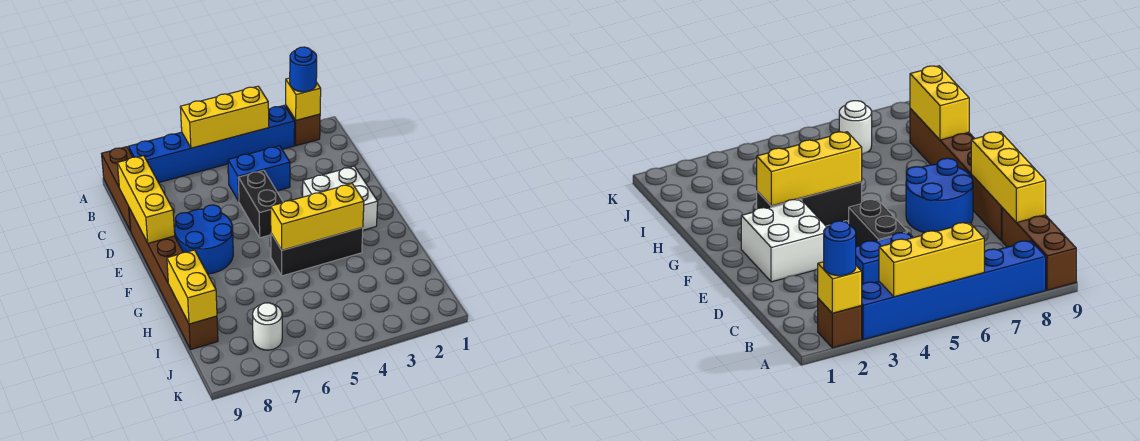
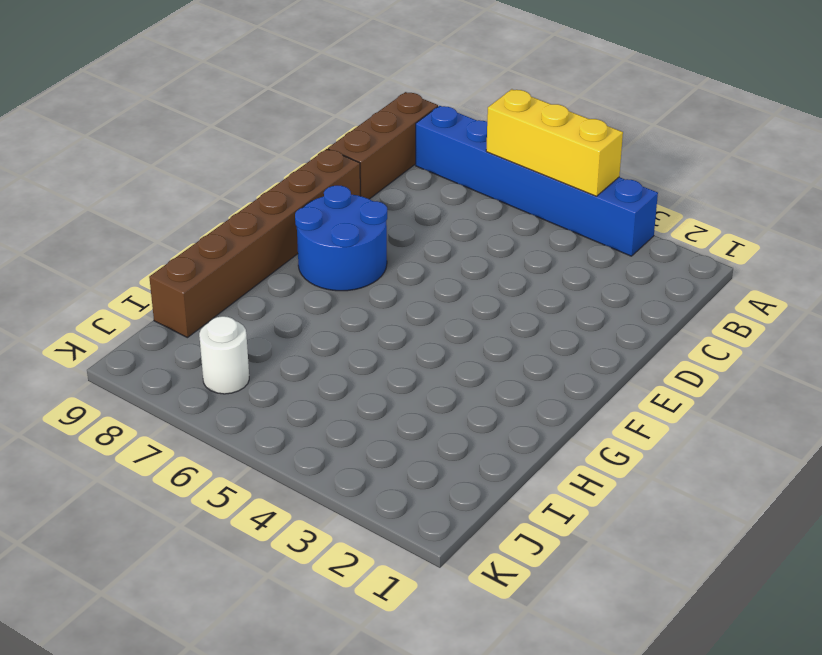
none -> brown 1x1 brick [286,106,320,146]
none -> blue 1x2 brick [228,146,290,201]
none -> black 1x2 brick [238,170,283,238]

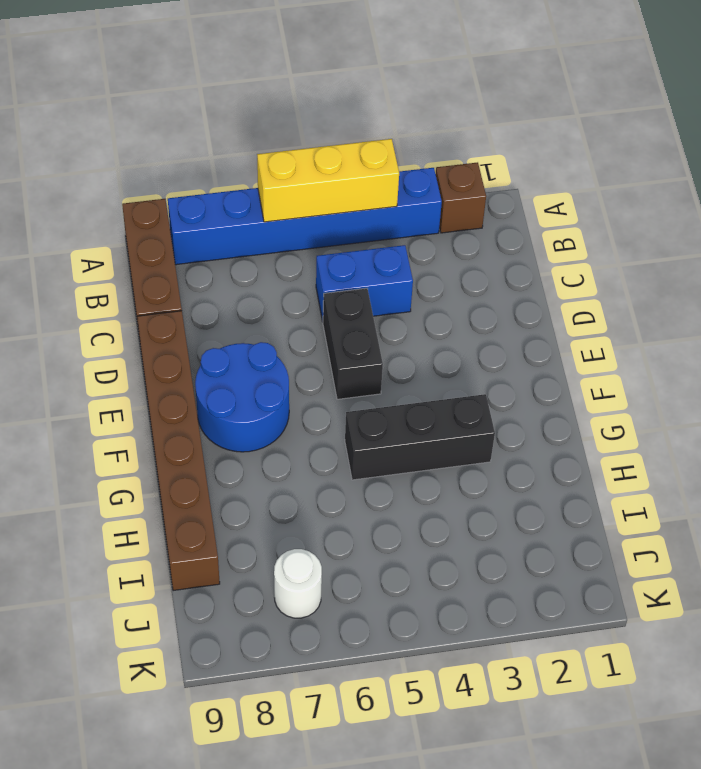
none -> white 2x2 brick [303,166,378,230]
none -> yellow 1x1 brick [286,78,321,120]
none -> yellow 1x3 brick [117,156,175,243]

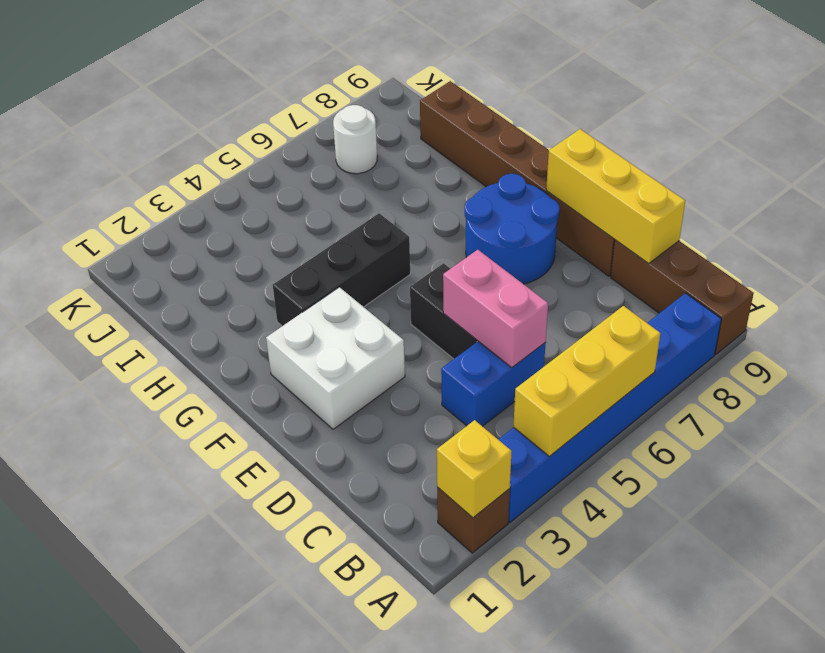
pink 1x2 brick [443,250,548,367] -> none
none -> yellow 1x3 brick [271,184,364,250]
none -> yellow 1x2 brick [167,250,217,324]
none -> blue 1x1 round brick [290,47,317,92]

